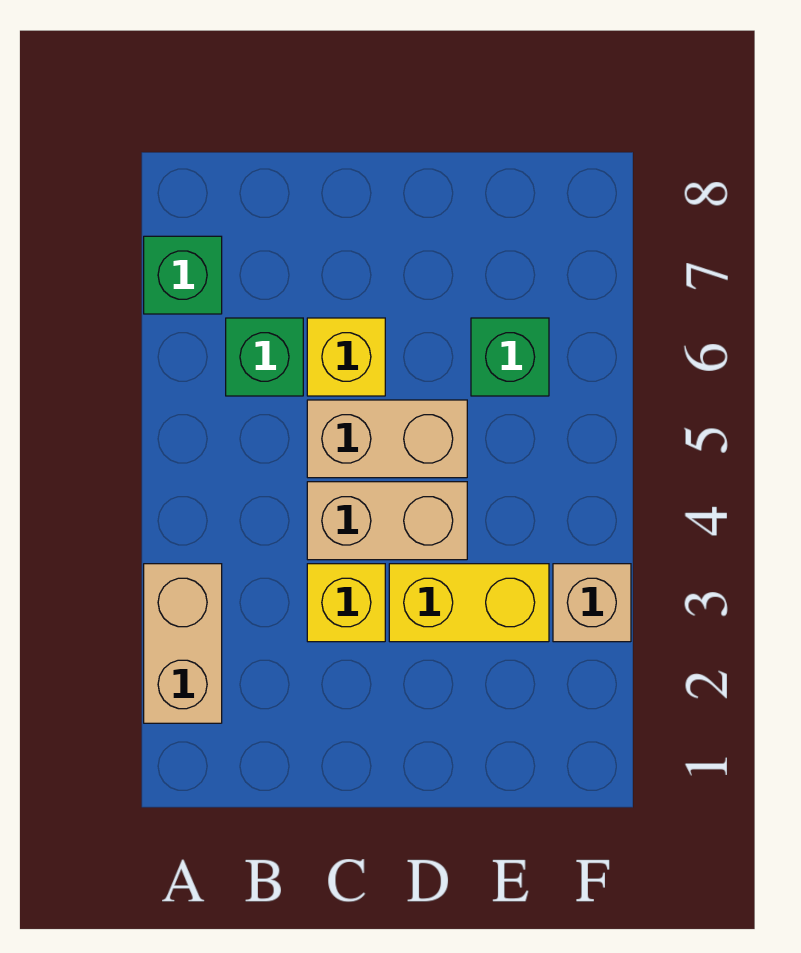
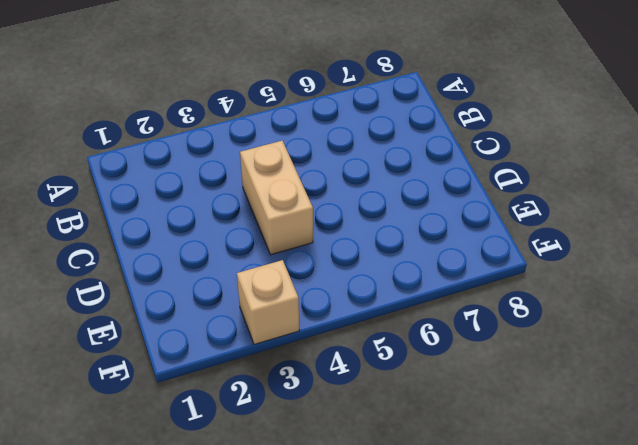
none -> tan 1x2 brick [144,564,222,723]
none -> green 1x1 brick [144,236,222,314]

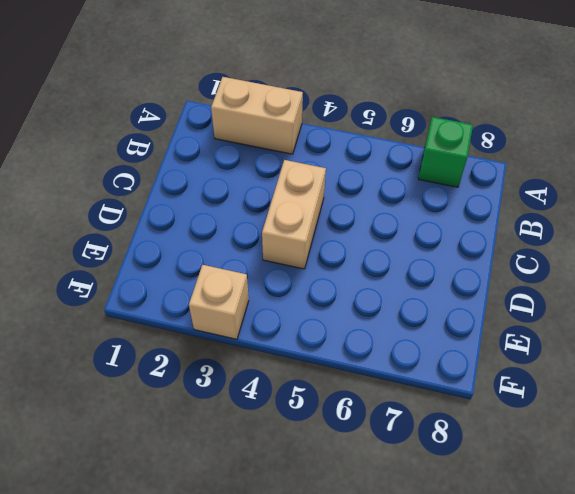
none -> green 1x1 brick [226,318,303,396]
none -> yellow 1x1 brick [307,564,385,642]

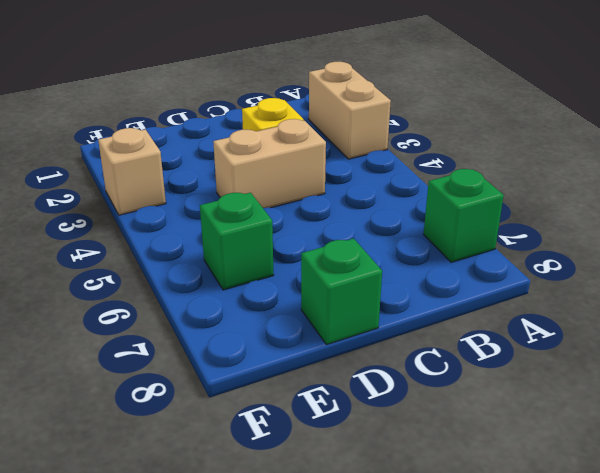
green 1x1 brick [301,239,382,345] -> green 1x1 brick moved to [226,318,303,396]
none -> tan 1x2 brick [307,400,467,478]
none -> yellow 1x1 brick [307,318,385,396]

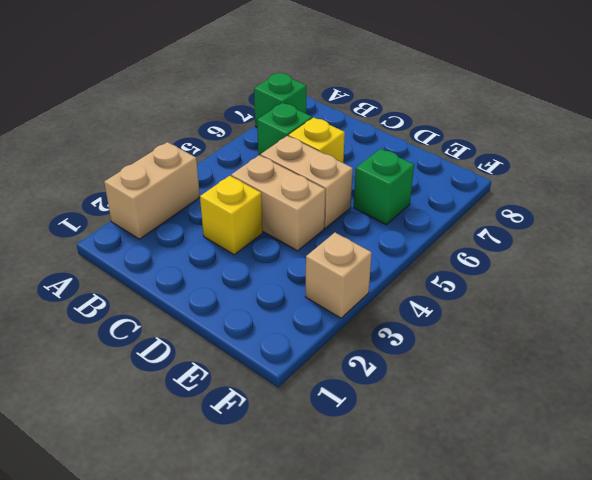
none -> yellow 1x2 brick [389,564,549,642]

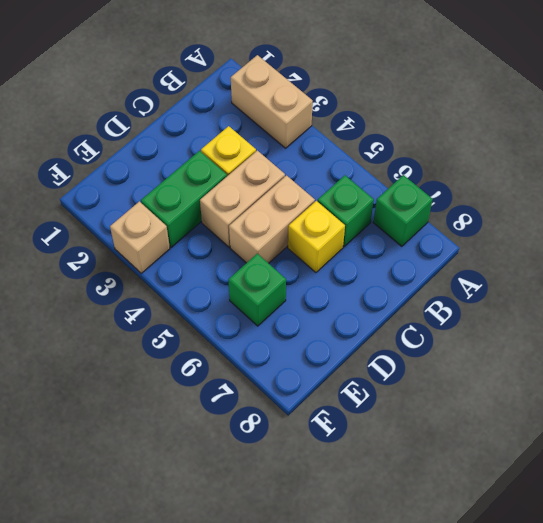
green 1x2 brick [141,151,227,247] -> yellow 1x2 brick [389,564,549,642]

